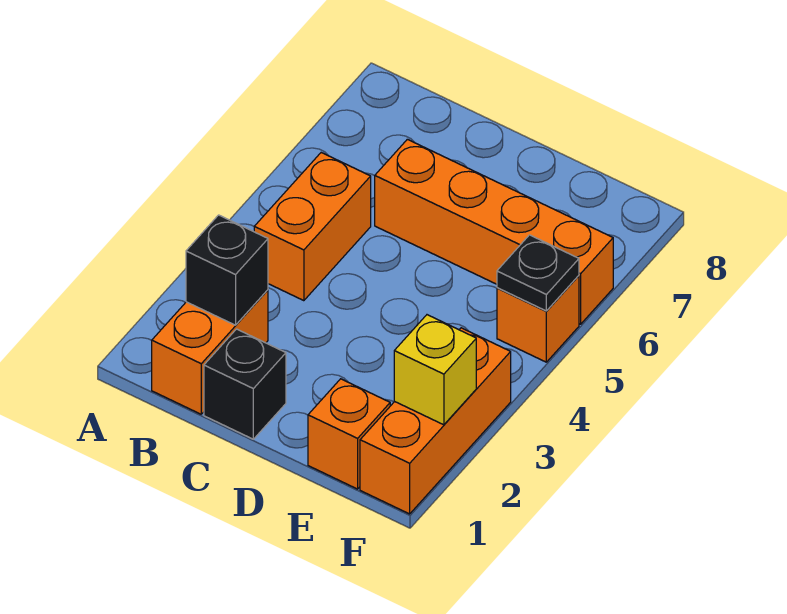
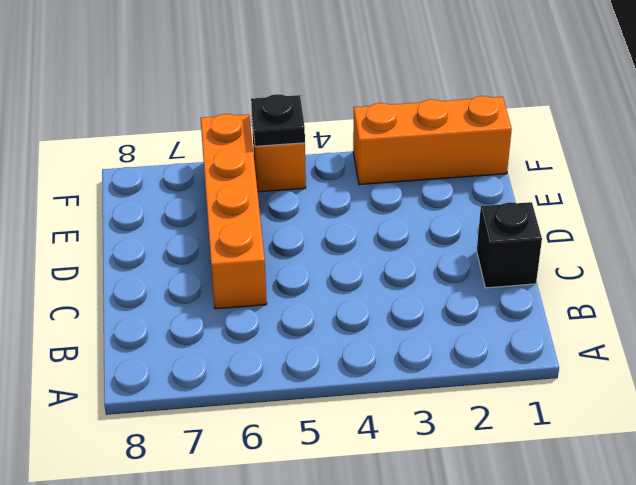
none -> orange 1x2 brick [152,290,268,414]
none -> orange 1x2 brick [254,153,371,301]

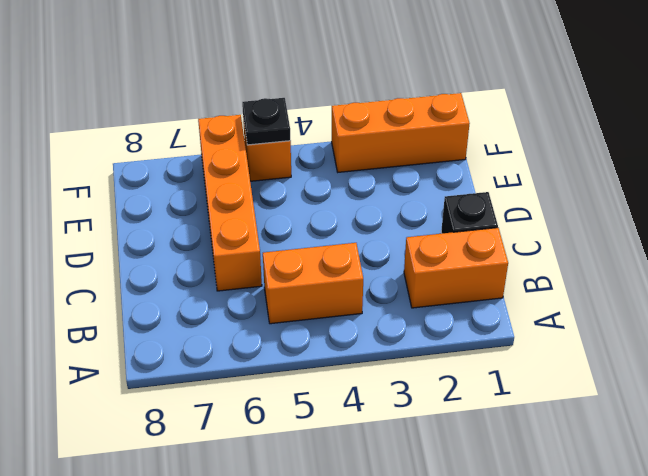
none -> orange 1x1 brick [308,379,390,489]
none -> black 1x1 brick [186,215,268,325]

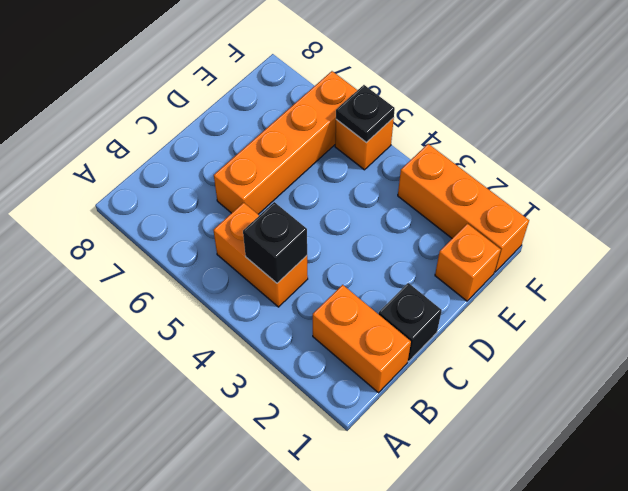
black 1x1 brick [243,202,307,283] -> black 1x1 brick moved to [186,215,268,325]
none -> yellow 1x1 brick [394,315,476,425]

